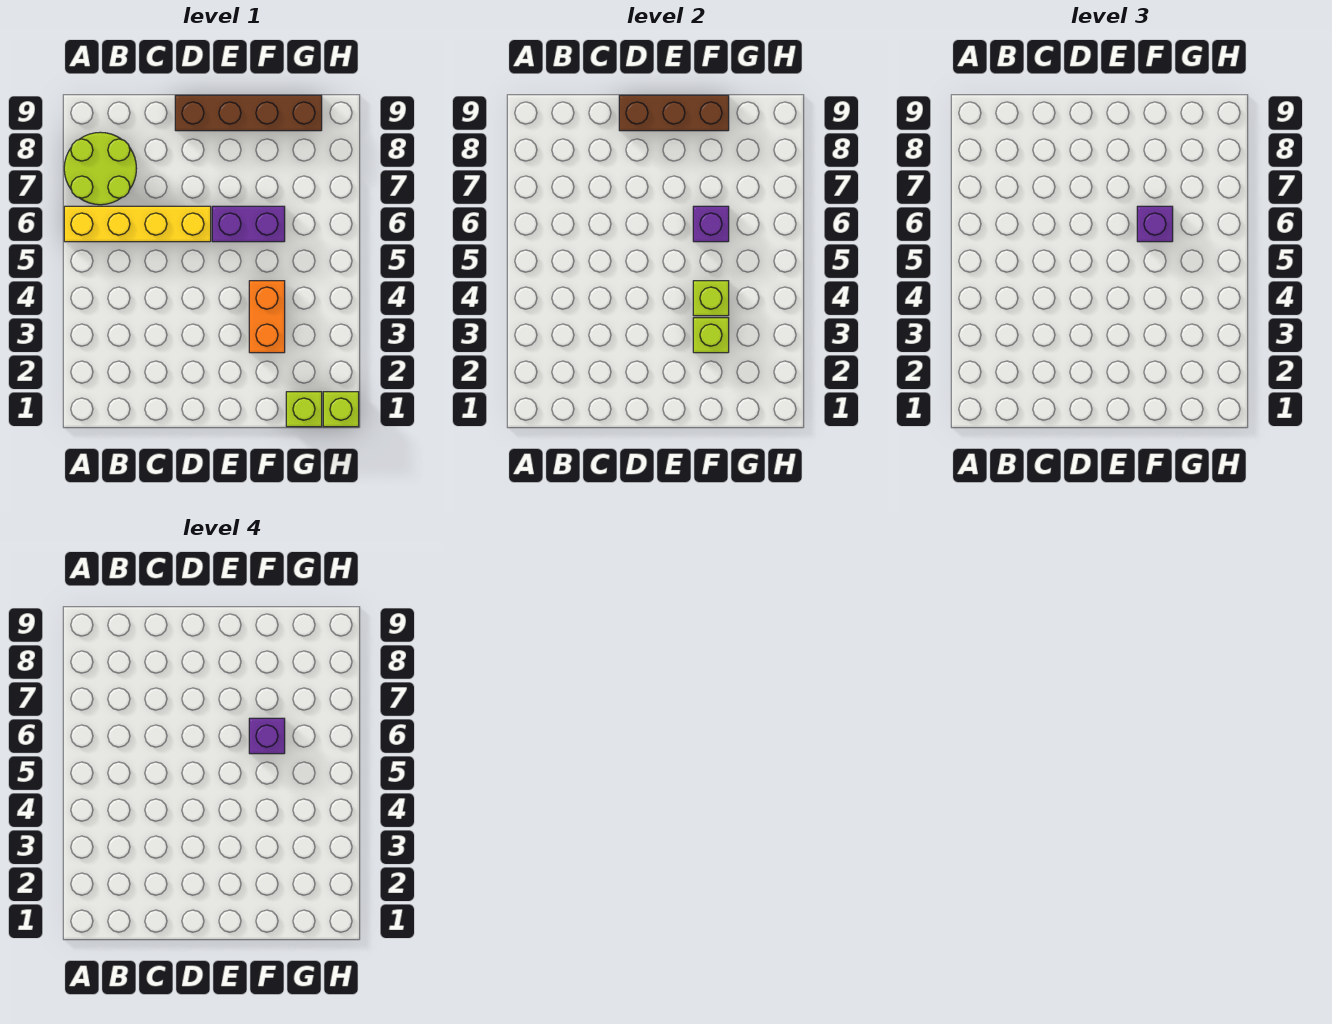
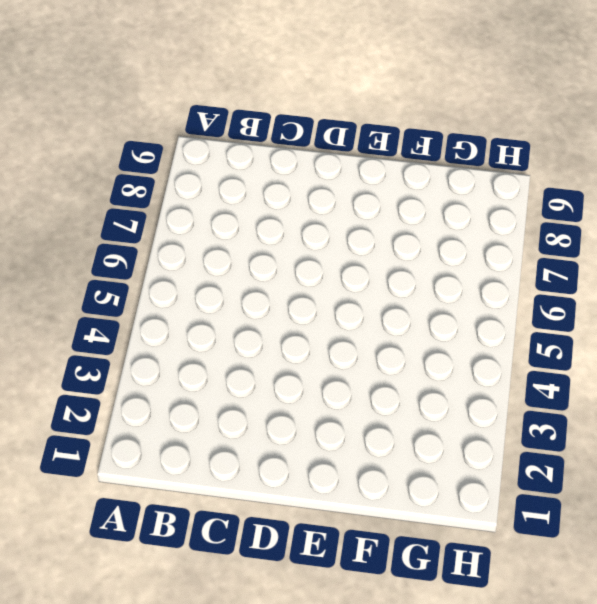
none -> yellow 1x4 brick [64,206,211,242]
none -> lime 2x2 round brick [64,132,136,205]
none -> brown 1x4 brick [175,95,322,131]

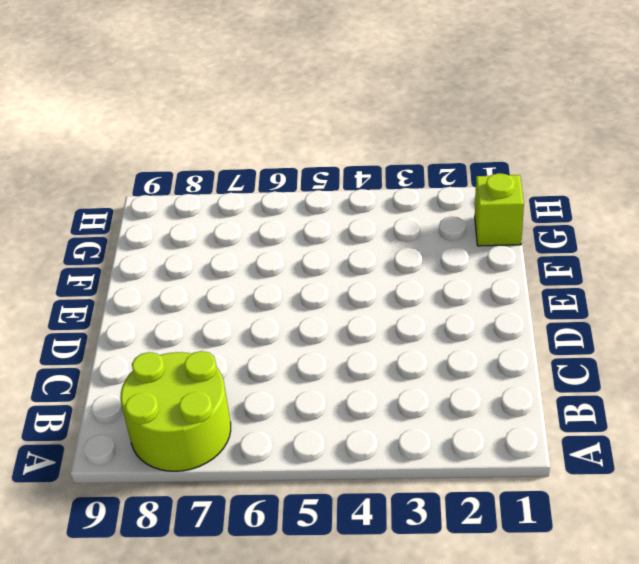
none -> yellow 1x4 brick [64,206,211,242]
none -> brown 1x4 brick [175,95,322,131]
none -> purple 1x2 brick [212,206,285,242]

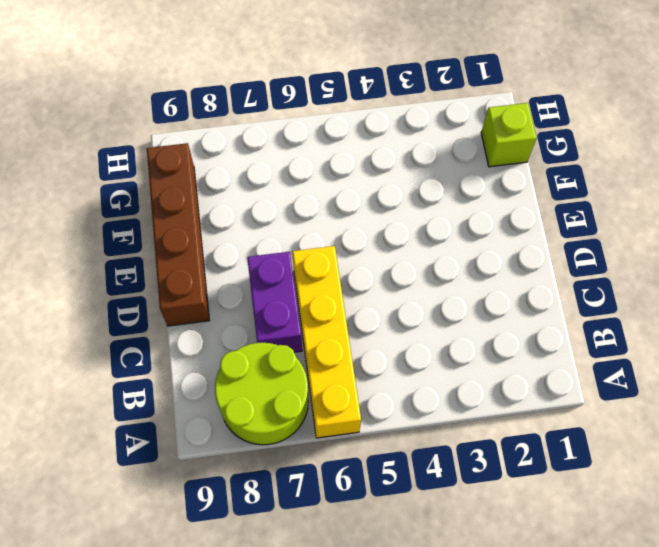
purple 1x2 brick [247,252,302,352] -> purple 1x2 brick moved to [212,206,285,242]
none -> orange 1x2 brick [249,281,285,353]
none -> lime 1x1 brick [323,392,359,427]
none -> brown 1x3 brick [619,95,729,131]

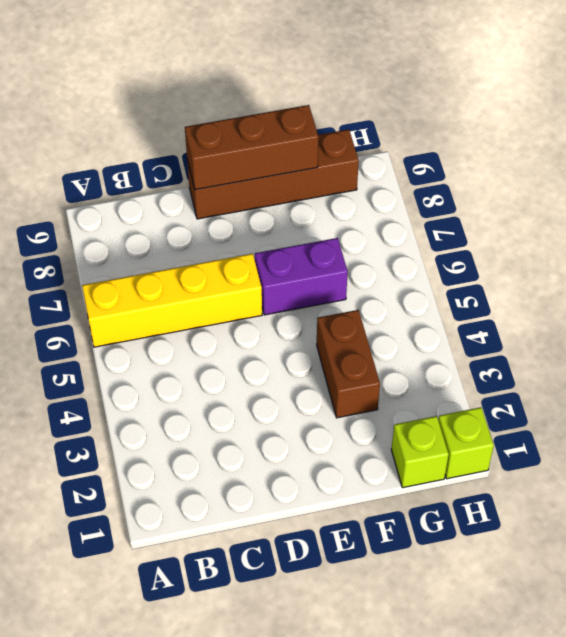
brown 1x2 brick [317,310,380,418] -> orange 1x2 brick [249,281,285,353]
none -> lime 2x2 round brick [64,132,136,205]
none -> lime 1x1 brick [693,318,729,353]
none -> lime 1x1 brick [693,281,729,316]

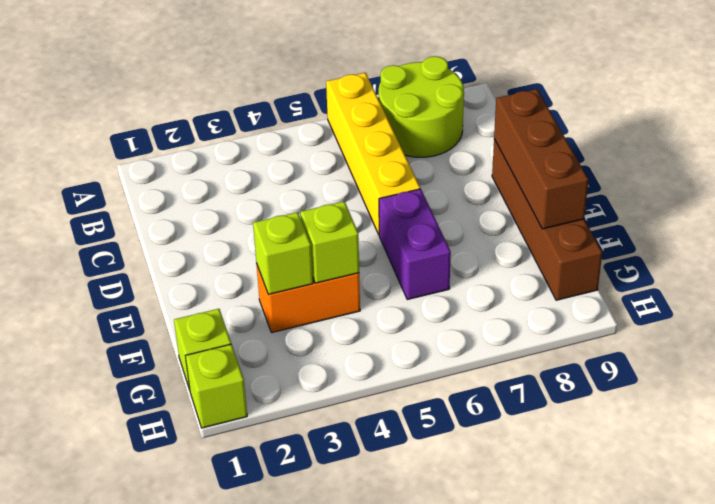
none -> purple 1x1 brick [693,206,729,242]
none -> purple 1x1 brick [1137,206,1173,242]
none -> purple 1x1 brick [249,718,285,754]

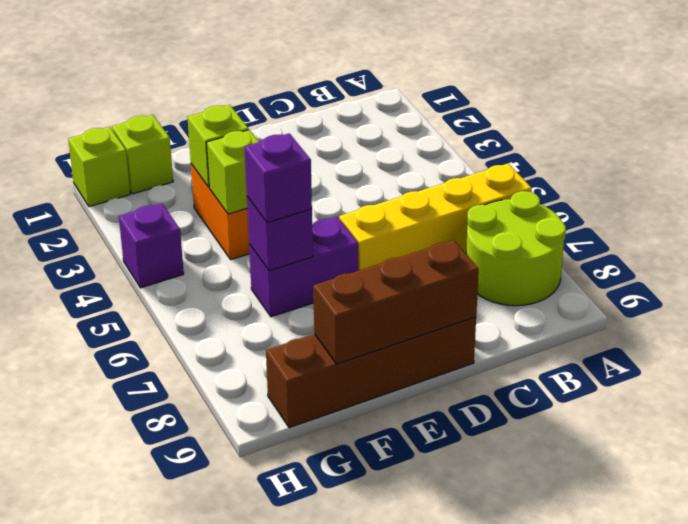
purple 1x1 brick [119,203,184,288] -> purple 1x1 brick moved to [249,718,285,754]

